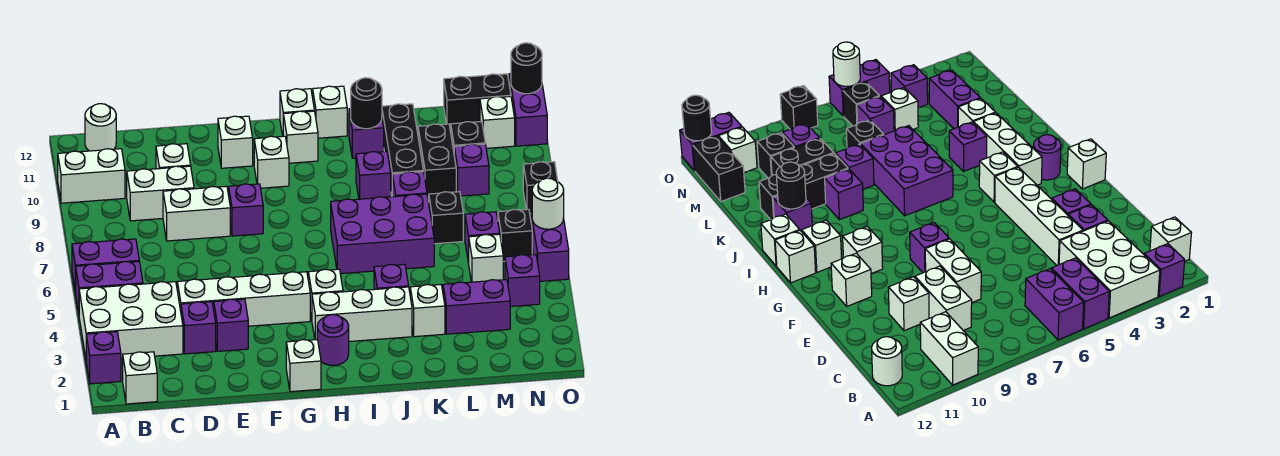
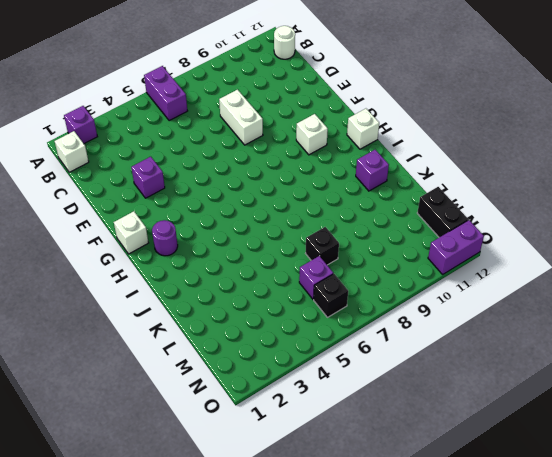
none -> white 2x3 brick [79,282,183,359]
none -> purple 1x2 brick [76,262,143,313]
none -> white 1x2 brick [58,149,125,203]
none -> white 1x2 brick [127,166,194,221]

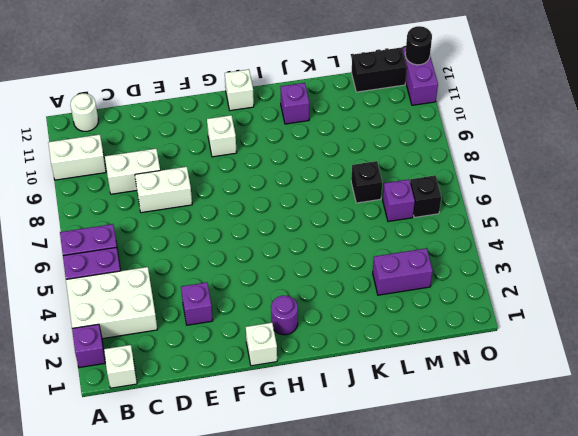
none -> purple 1x1 brick [181,302,216,354]
none -> white 1x4 brick [177,272,310,326]
none -> white 1x1 brick [156,144,191,169]
none -> purple 1x1 brick [229,184,263,236]

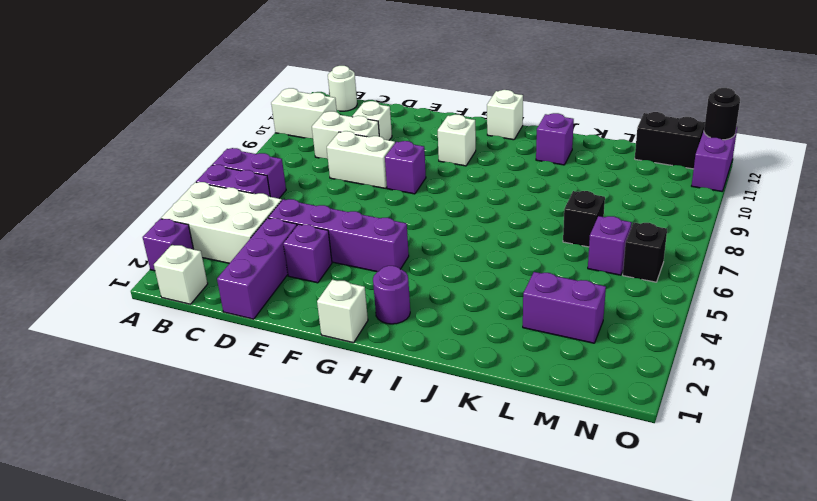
purple 1x3 brick [217,218,297,319] -> purple 1x1 brick [181,302,216,354]
purple 1x4 brick [268,199,409,272] -> white 1x4 brick [177,272,310,326]
none -> white 1x1 brick [218,116,253,168]
none -> white 1x3 brick [312,287,412,342]
none -> white 1x1 brick [308,269,343,319]
none -> white 1x1 brick [283,111,318,163]

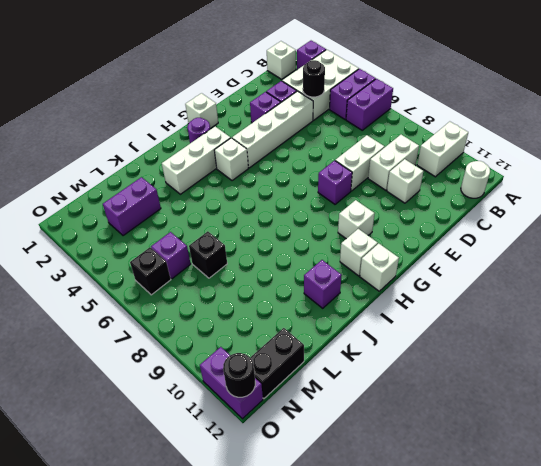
black 1x1 round brick [303,60,325,97] -> black 1x1 round brick moved to [351,78,382,129]
none -> white 1x1 brick [218,116,253,168]
none -> purple 2x3 brick [331,194,434,274]
none -> white 1x1 brick [313,86,347,138]
none -> purple 1x1 brick [374,264,409,290]

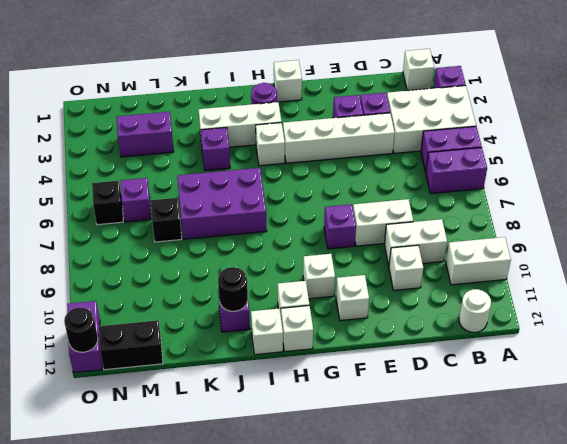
none -> purple 1x1 brick [356,152,391,199]
none -> white 1x1 brick [410,285,445,337]
none -> purple 1x1 brick [392,172,427,197]
none -> black 1x3 brick [382,104,423,196]

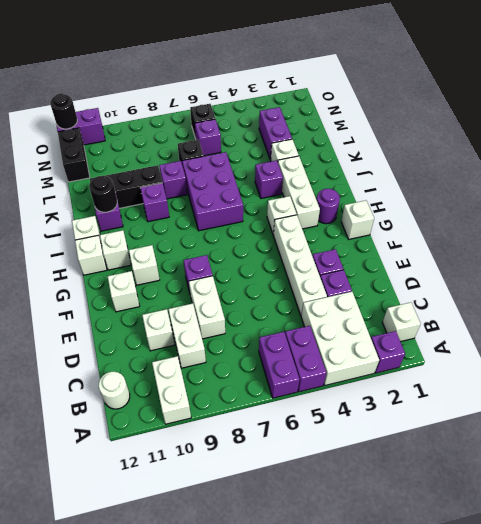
none -> black 1x2 brick [418,124,456,198]
none -> white 1x1 brick [469,234,503,282]
none -> purple 1x1 brick [454,144,489,196]
none -> black 1x1 brick [451,122,485,151]

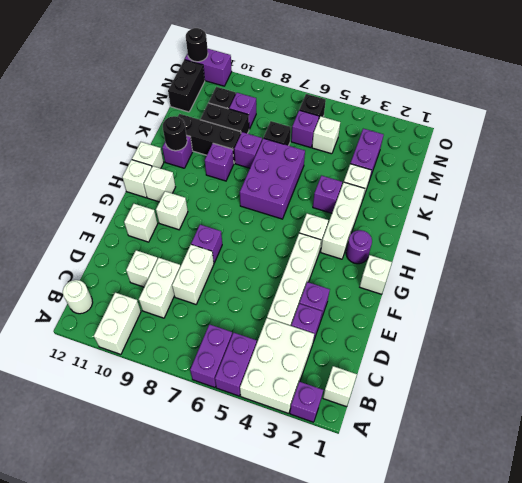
none -> purple 1x1 brick [505,255,540,307]
none -> white 1x1 brick [480,96,515,148]
none -> purple 1x2 brick [531,209,569,281]
none -> black 1x1 brick [523,162,558,214]

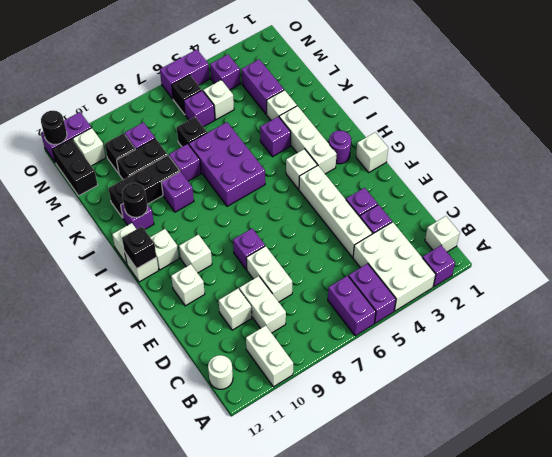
black 1x1 brick [122,226,156,268] -> black 1x1 brick moved to [523,162,558,214]
none -> white 1x1 round brick [532,178,564,229]

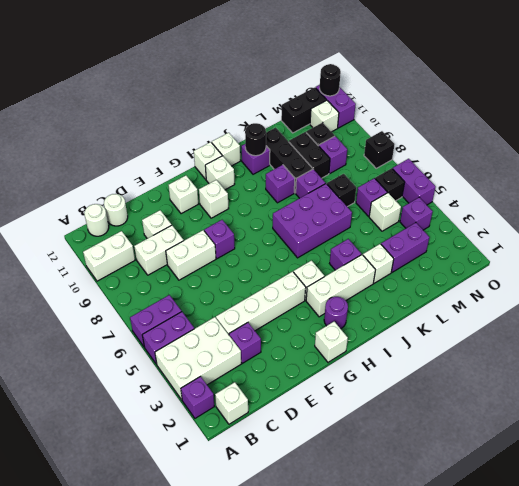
white 1x1 round brick [104,194,128,226] -> white 1x1 round brick moved to [532,178,564,229]
none -> purple 1x1 brick [214,299,248,351]

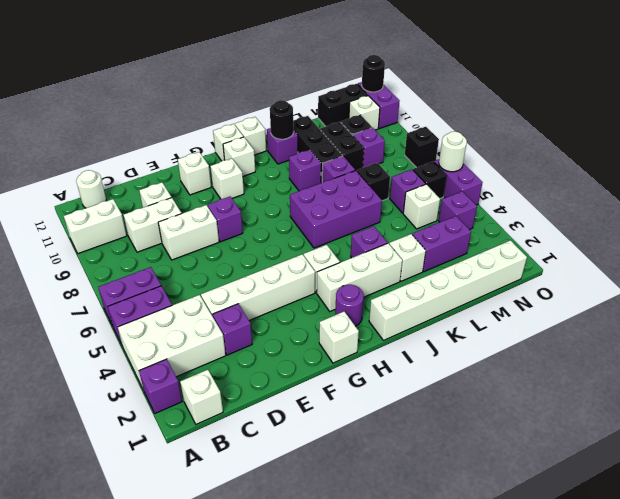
white 1x6 brick [369,240,527,340] -> none
none -> purple 1x1 brick [214,299,248,351]

